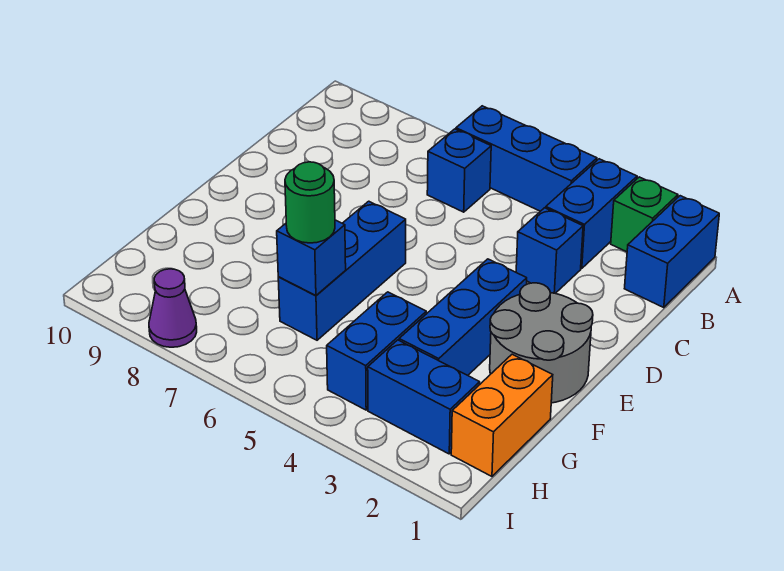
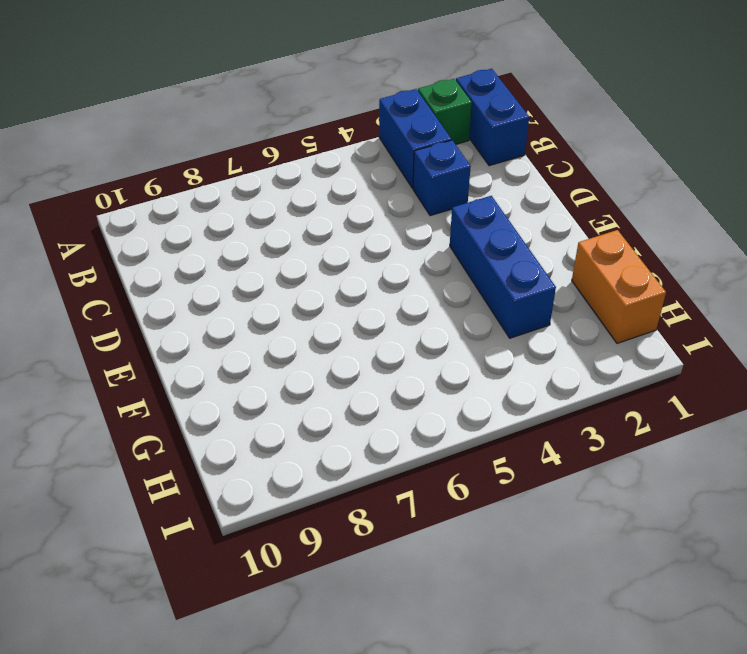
none -> blue 1x3 brick [456,106,597,211]
none -> blue 1x1 brick [427,129,491,212]
none -> grey 2x2 round brick [490,283,593,403]

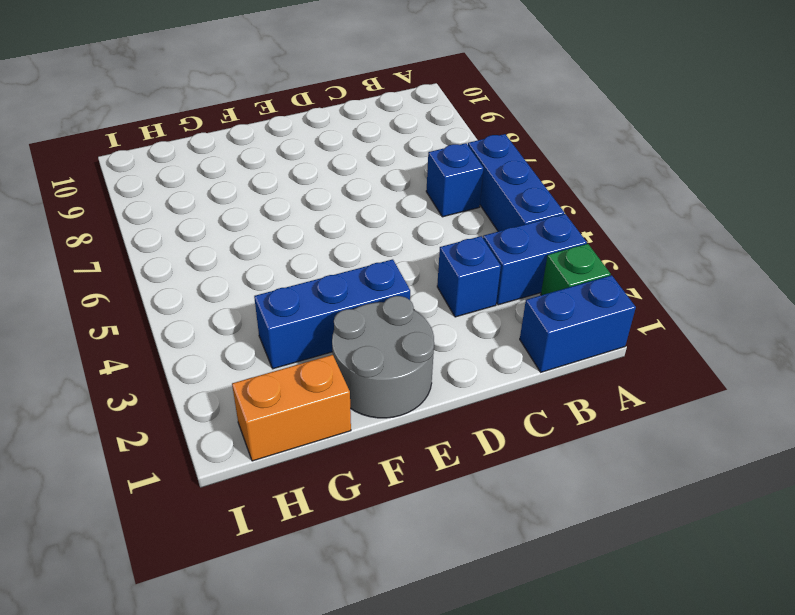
none -> blue 1x3 brick [278,201,406,340]
none -> blue 1x2 brick [327,292,426,410]
none -> blue 1x2 brick [368,340,480,454]

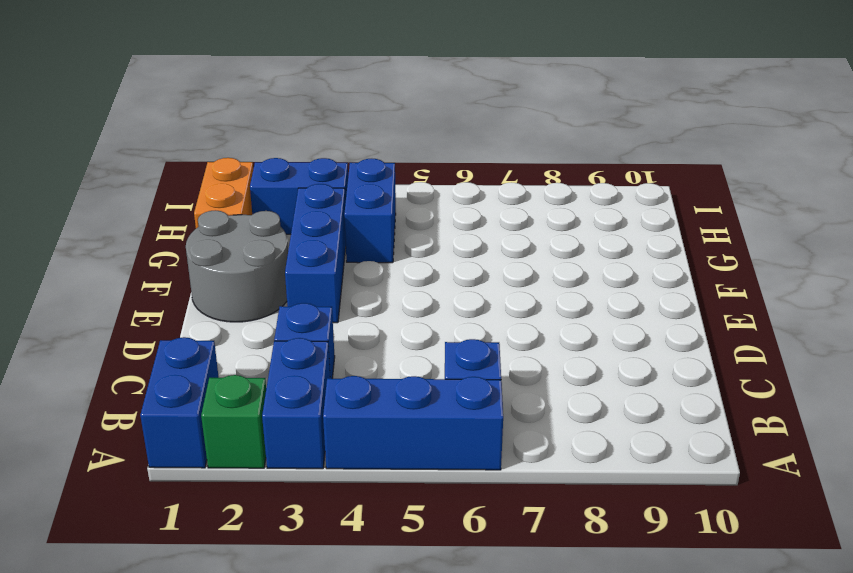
none -> blue 1x3 brick [278,201,406,340]
none -> purple 1x1 cone [149,269,197,347]
none -> blue 1x1 brick [277,220,346,295]

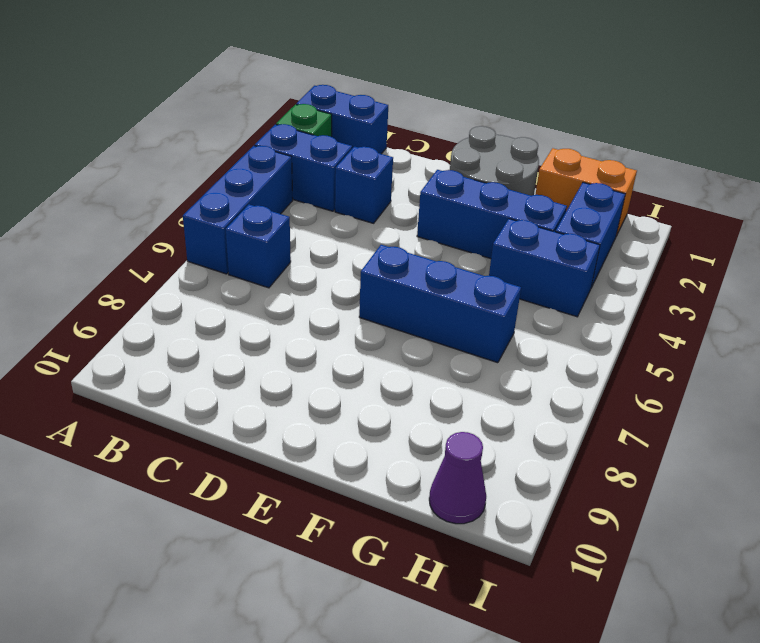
purple 1x1 cone [429,432,486,524] -> purple 1x1 cone moved to [149,269,197,347]
none -> blue 1x1 brick [277,220,346,295]
none -> green 1x1 round brick [285,162,335,243]

